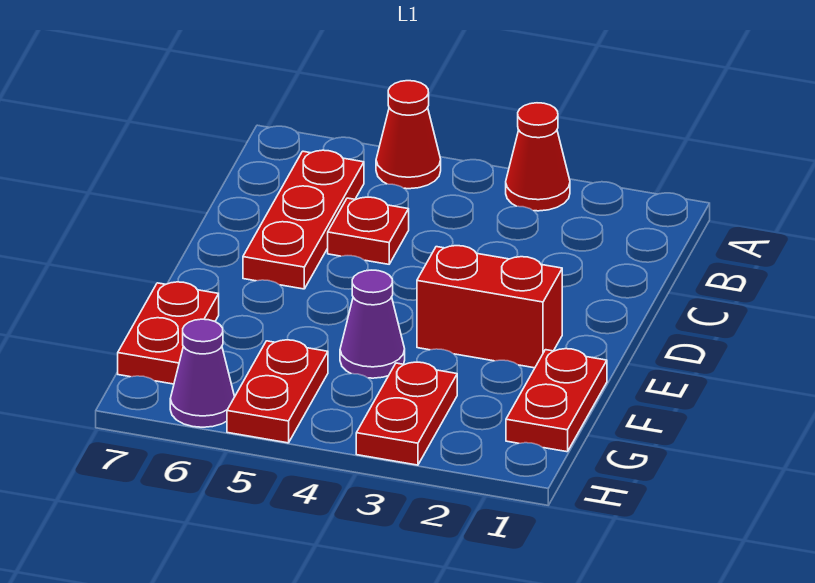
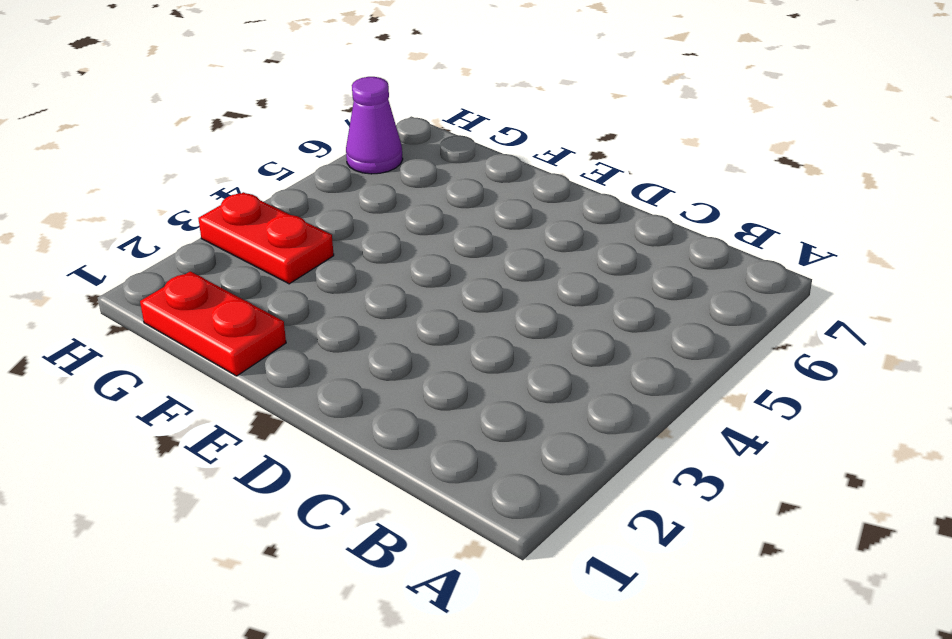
none -> red 1x1 cone [506,103,570,211]
none -> red 1x1 cone [376,81,441,189]

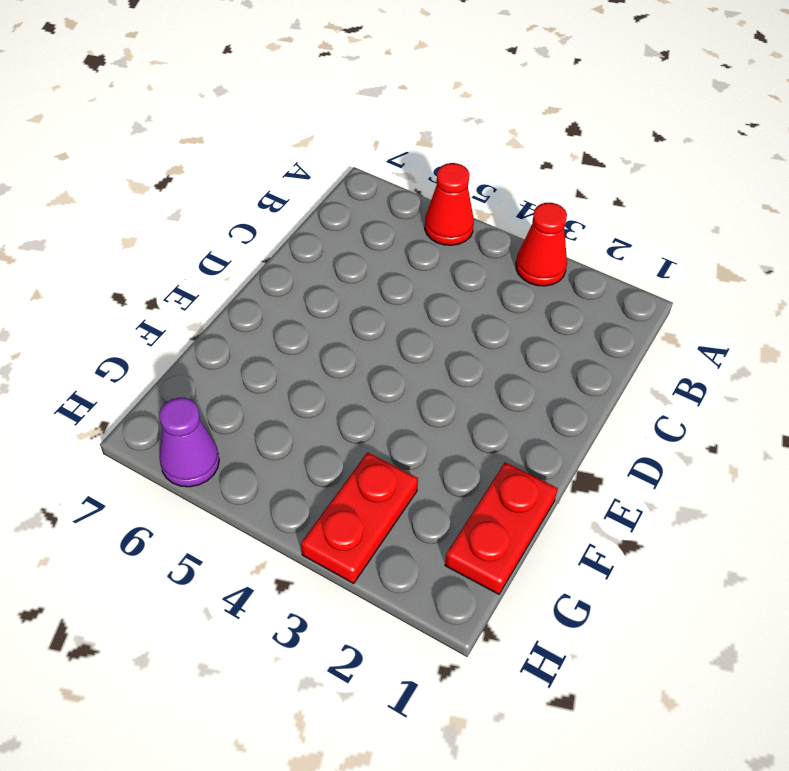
none -> red 1x3 plate [243,150,364,289]
none -> red 1x1 plate [328,197,409,264]

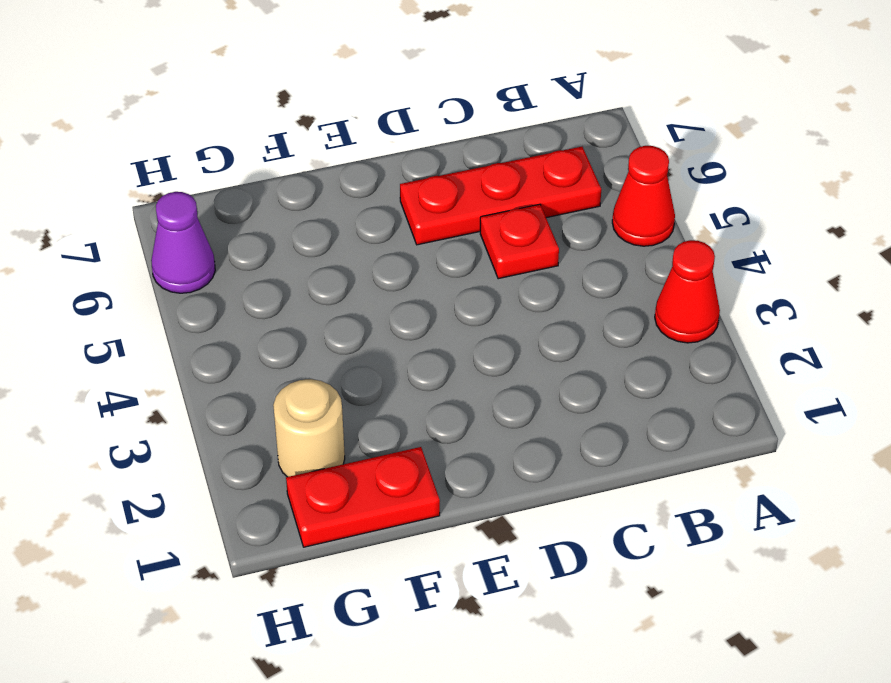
tan 1x1 round brick [273,379,345,477] -> none
none -> red 1x2 brick [417,246,562,368]
none -> purple 1x1 cone [340,270,405,378]

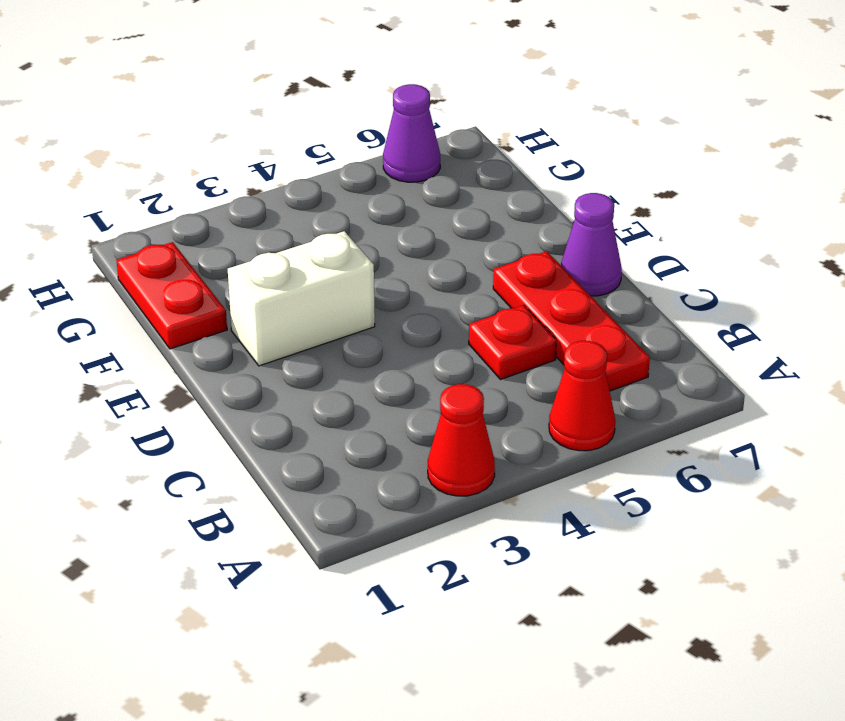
purple 1x1 cone [561,193,622,296] -> purple 1x1 cone moved to [340,270,405,378]
white 1x2 brick [228,231,375,366] -> red 1x2 brick [417,246,562,368]
none -> red 1x2 plate [118,282,219,384]
none -> red 1x2 plate [356,362,457,465]

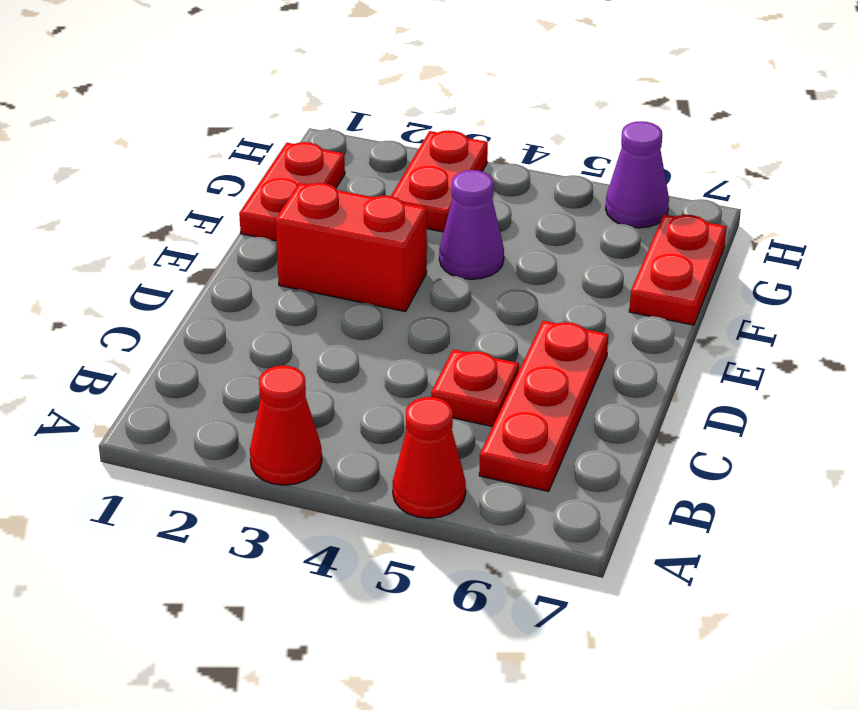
none -> red 1x2 plate [227,340,328,443]

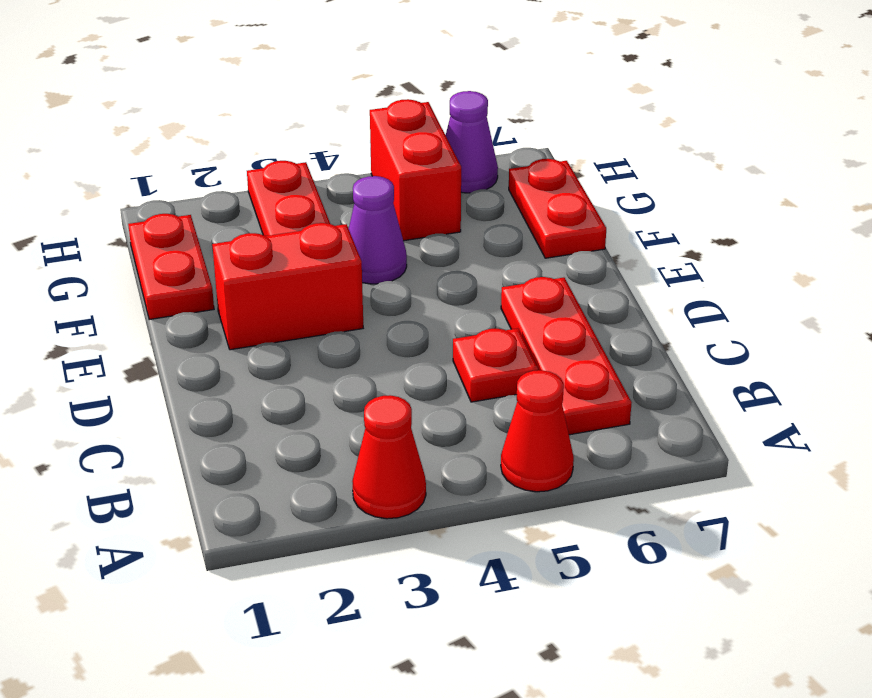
red 1x2 brick [370,99,461,241] -> red 1x2 plate [227,340,328,443]

